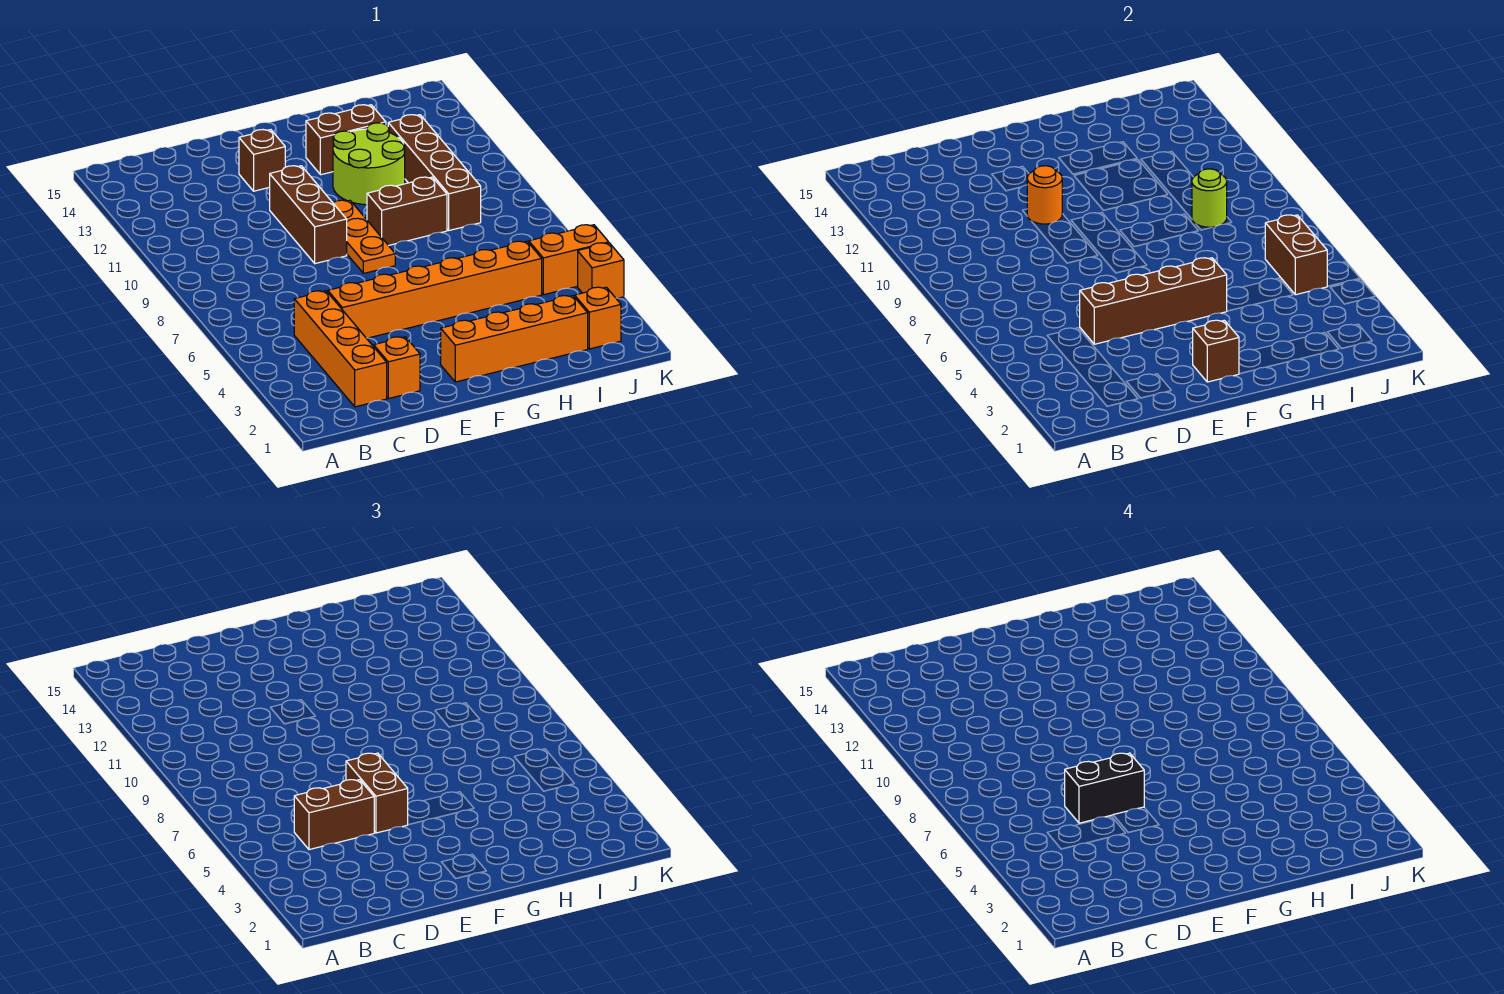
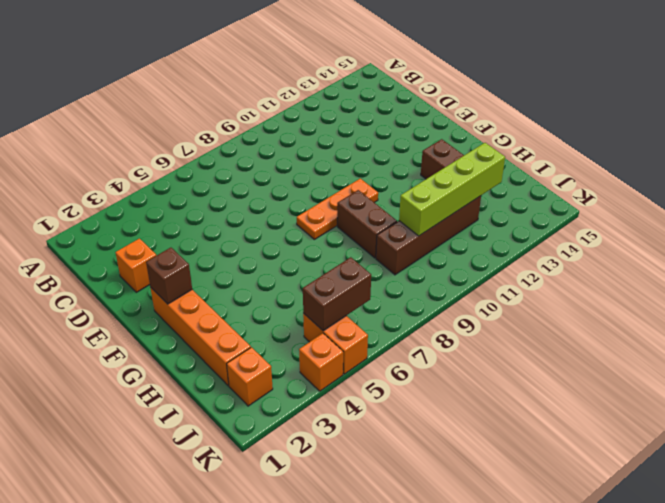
lime 1x4 brick [399,143,505,236] -> none
none -> orange 1x4 brick [294,291,387,407]
none -> orange 1x6 brick [328,241,542,338]
none -> brown 1x3 brick [270,166,347,264]

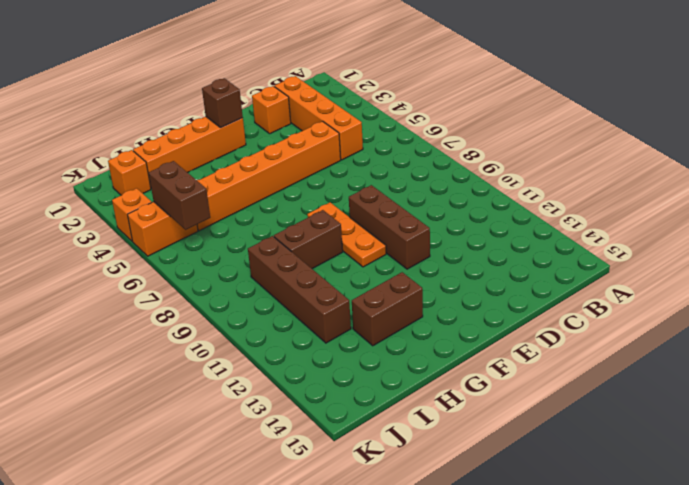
none -> brown 1x1 brick [239,130,285,191]
none -> lime 2x2 round brick [333,123,405,205]
none -> brown 1x4 brick [1080,258,1227,344]

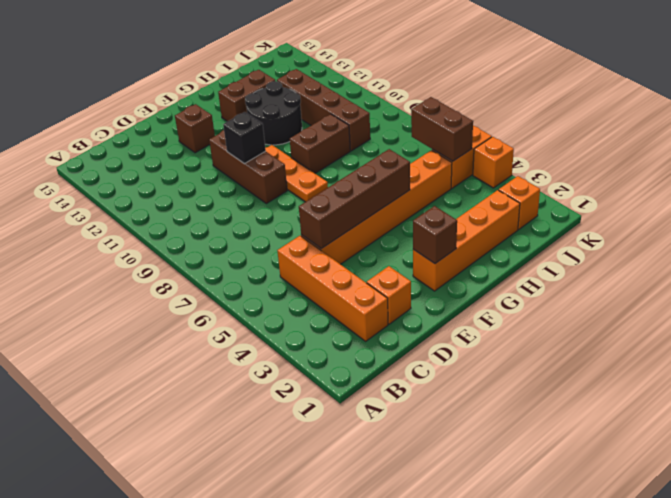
black 1x1 brick [223,112,266,164] -> none
black 2x2 round brick [245,81,302,145] -> lime 2x2 round brick [333,123,405,205]
none -> orange 1x1 round brick [1027,166,1062,224]
none -> lime 1x1 round brick [1192,169,1227,227]
none -> brown 1x2 brick [294,780,374,850]

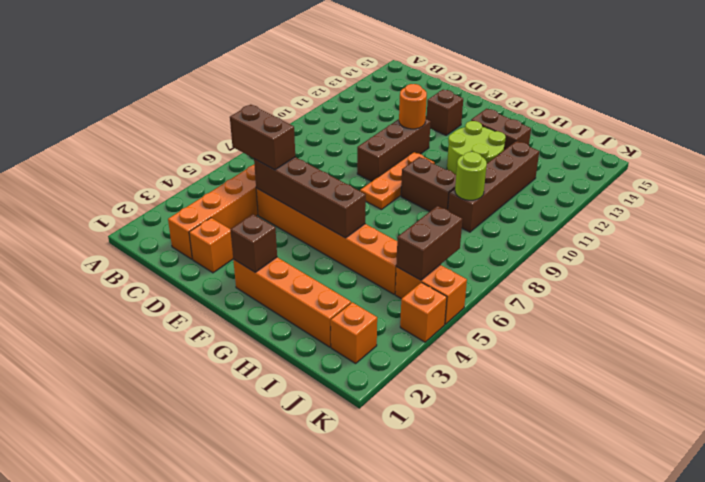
none -> brown 1x2 brick [346,753,408,833]
none -> black 1x2 brick [1065,753,1144,823]

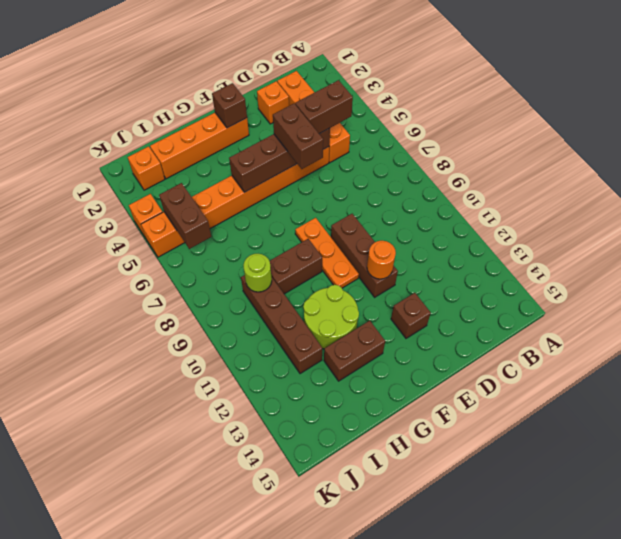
none -> black 1x2 brick [1065,753,1144,823]

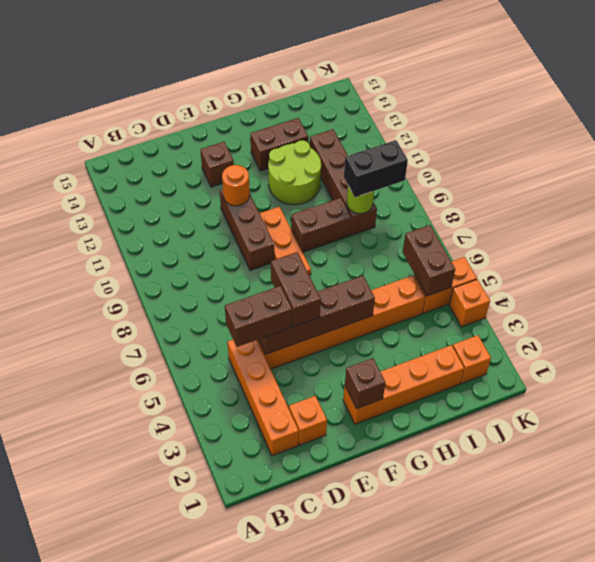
black 1x2 brick [344,140,408,197] -> black 1x2 brick moved to [1065,753,1144,823]

